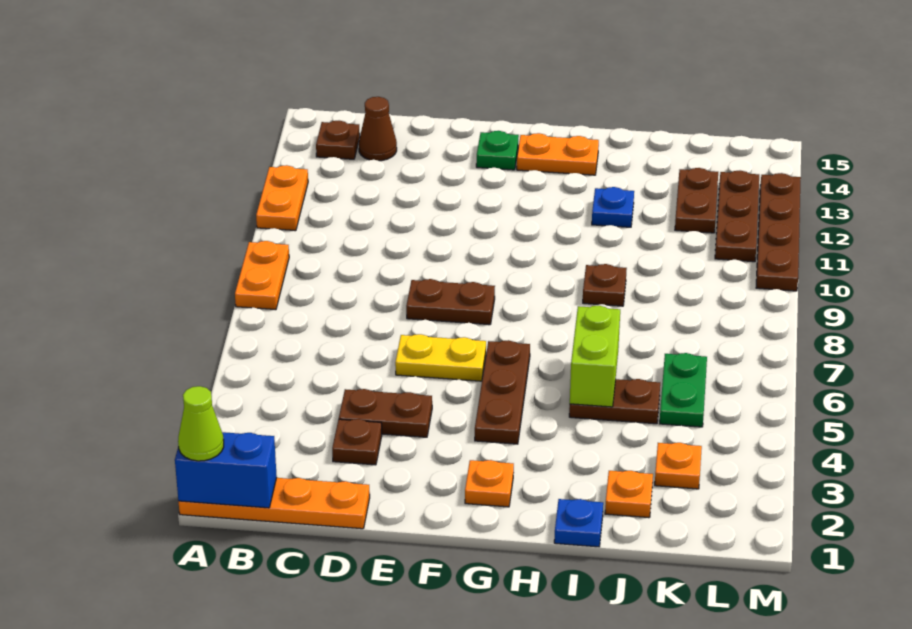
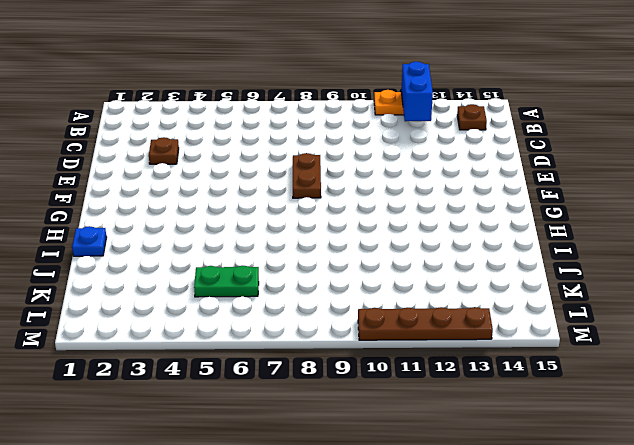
blue 1x2 brick [401,62,433,121] -> blue 1x2 brick moved to [175,432,277,508]
none -> orange 1x4 plate [178,478,370,529]
none -> orange 1x2 plate [235,241,289,310]
none -> brown 1x1 cone [359,97,397,161]

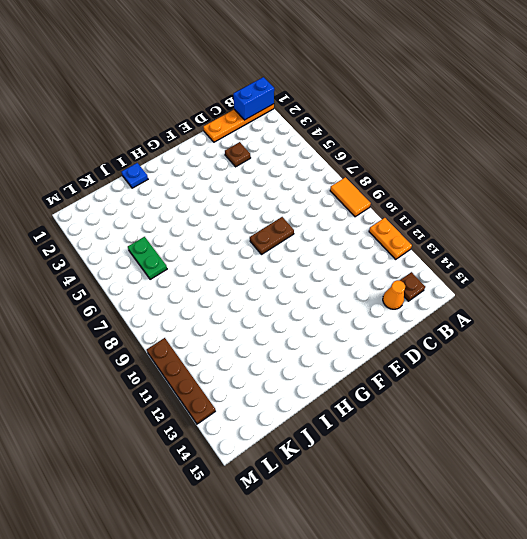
orange 1x2 tile [330,177,371,217] -> orange 1x2 plate [235,241,289,310]
orange 1x1 cone [383,280,405,309] -> brown 1x1 cone [359,97,397,161]
none -> brown 1x2 plate [339,389,432,437]
none -> yellow 1x2 plate [395,334,486,381]
none -> green 1x1 plate [476,131,519,170]

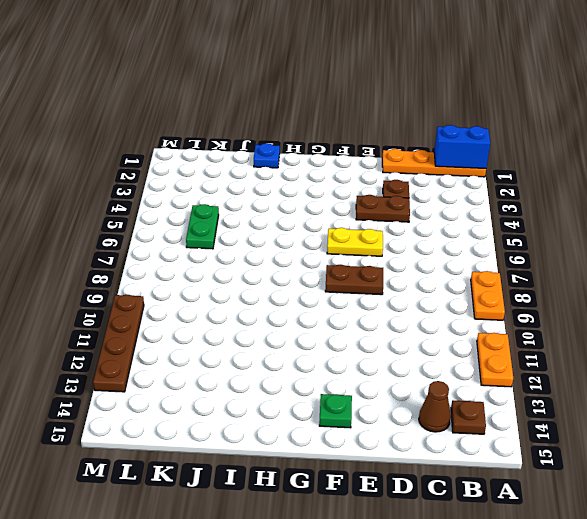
none -> orange 1x1 plate [465,460,514,507]
none -> brown 1x3 plate [475,340,530,444]
none -> orange 1x2 plate [517,133,599,175]

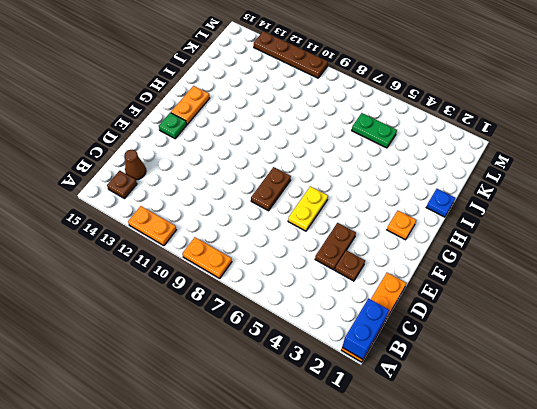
none -> brown 1x3 plate [475,340,530,444]
none -> brown 1x2 plate [569,379,660,424]
none -> brown 1x1 plate [583,264,627,306]

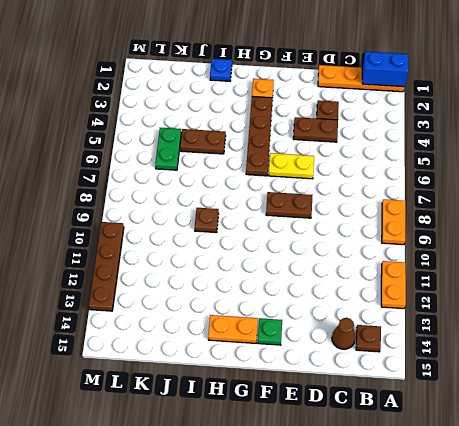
brown 1x4 plate [246,96,273,176] -> brown 1x3 plate [475,340,530,444]
none -> blue 1x1 plate [592,187,634,227]
none -> orange 1x1 plate [605,471,653,518]
none -> orange 1x1 plate [655,443,702,489]

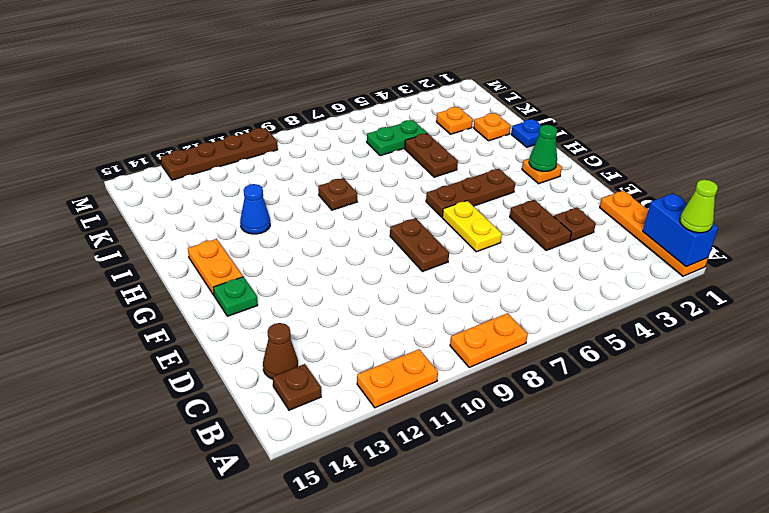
green 1x1 cone [529,125,557,171] -> none
blue 1x1 cone [240,184,270,234] -> blue 1x1 plate [592,187,634,227]
none -> brown 1x2 plate [675,168,718,233]
none -> brown 1x3 plate [715,171,759,262]
none -> lime 1x2 brick [570,306,620,407]

